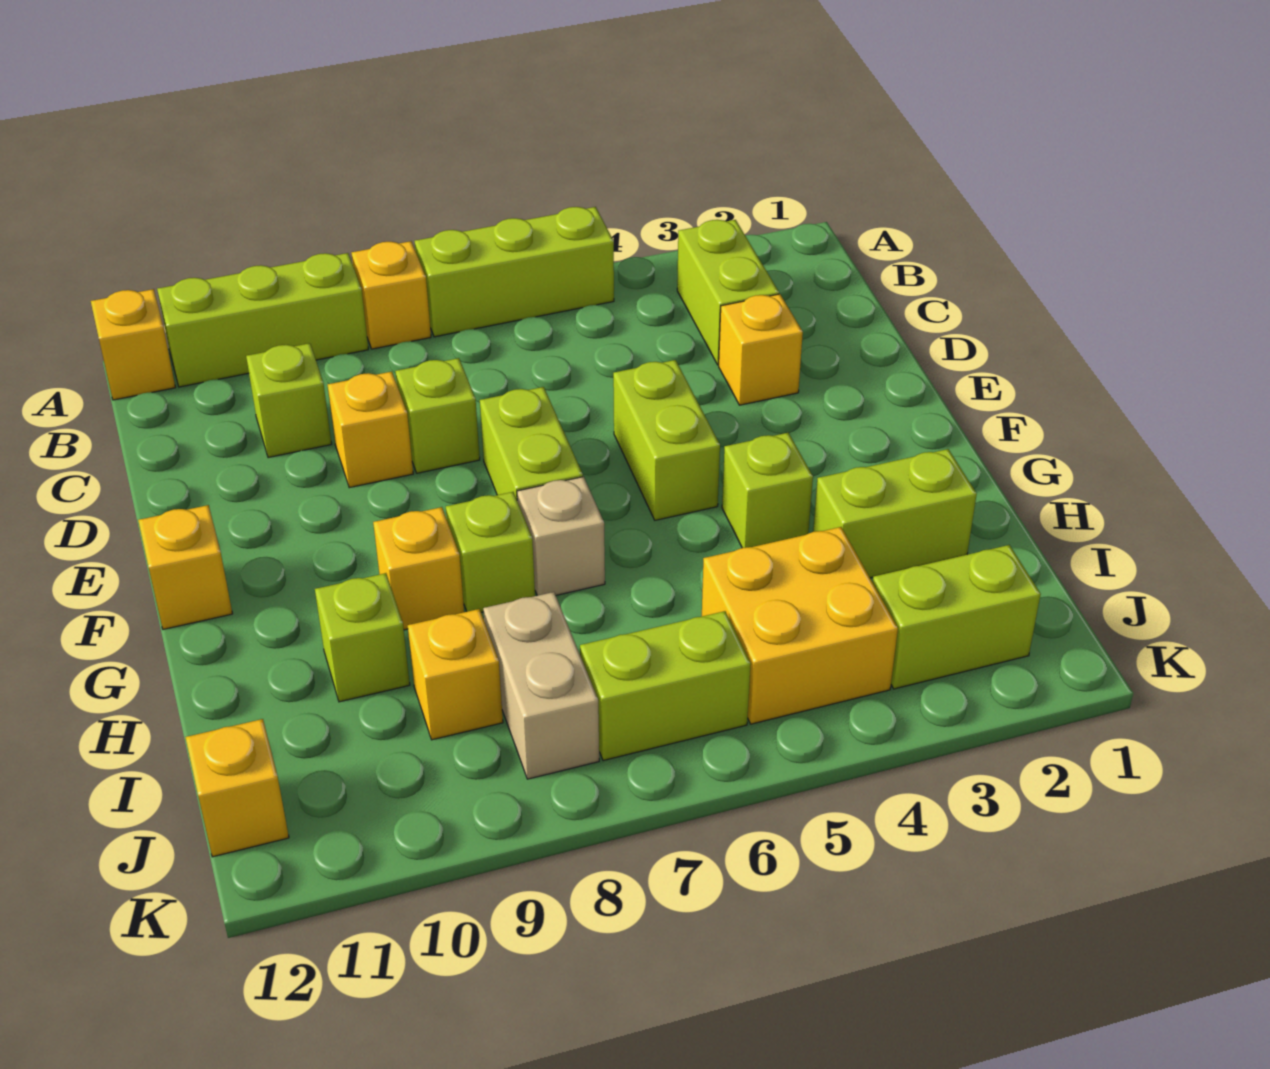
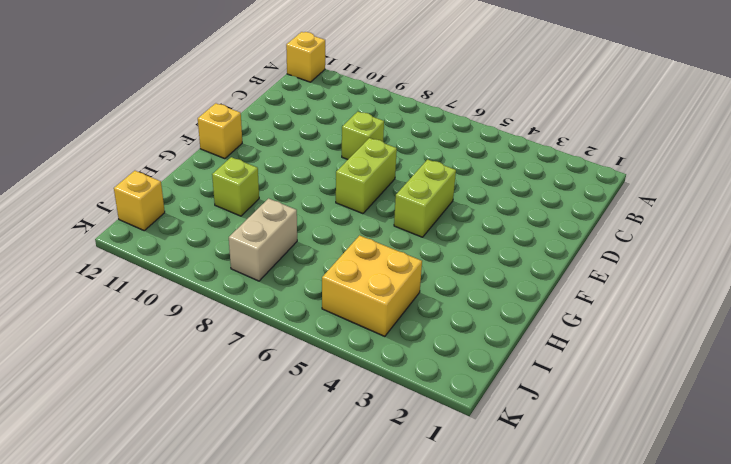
none -> lime 1x3 brick [415,207,614,337]
none -> yellow 1x1 brick [352,241,431,349]
none -> lime 1x3 brick [157,253,368,387]

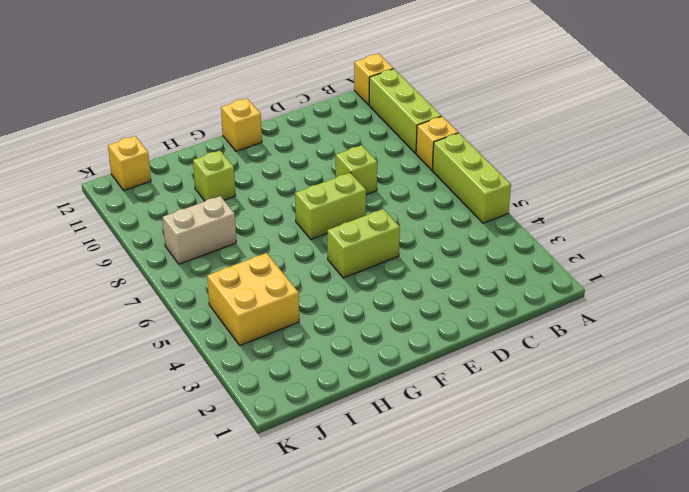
none -> lime 1x2 brick [677,220,779,365]
none -> lime 1x1 brick [246,343,332,458]
none -> yellow 1x1 brick [719,294,803,405]

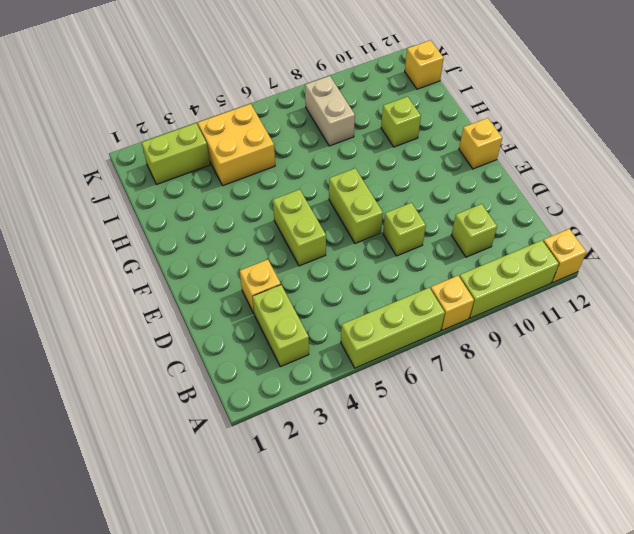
none -> yellow 1x1 brick [328,372,413,488]
none -> lime 1x1 brick [722,433,813,548]
none -> tan 1x1 brick [517,477,605,596]

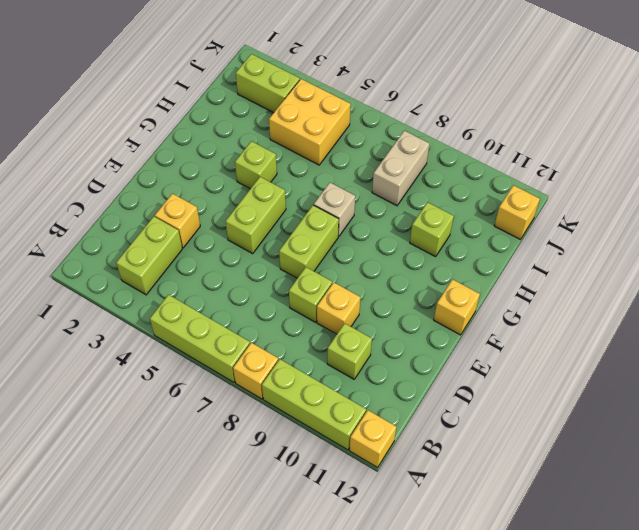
none -> lime 1x1 brick [446,492,535,612]
none -> yellow 1x1 brick [373,507,464,630]
none -> lime 1x2 brick [813,449,977,578]

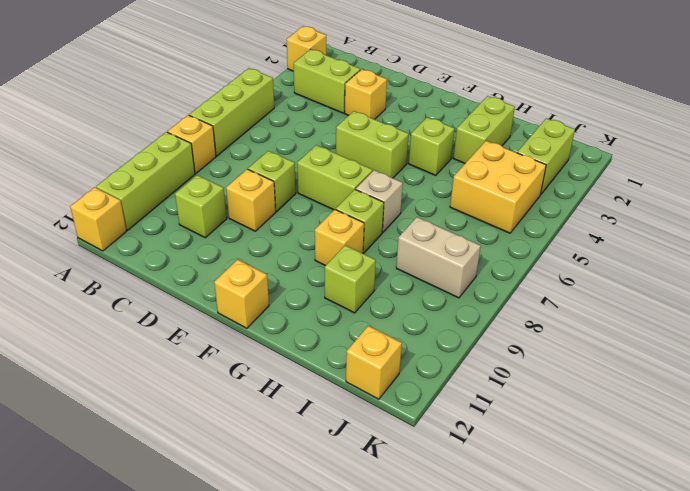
yellow 1x1 brick [287,26,326,71] -> yellow 1x1 brick moved to [408,609,503,740]
none -> lime 1x2 brick [580,611,751,761]

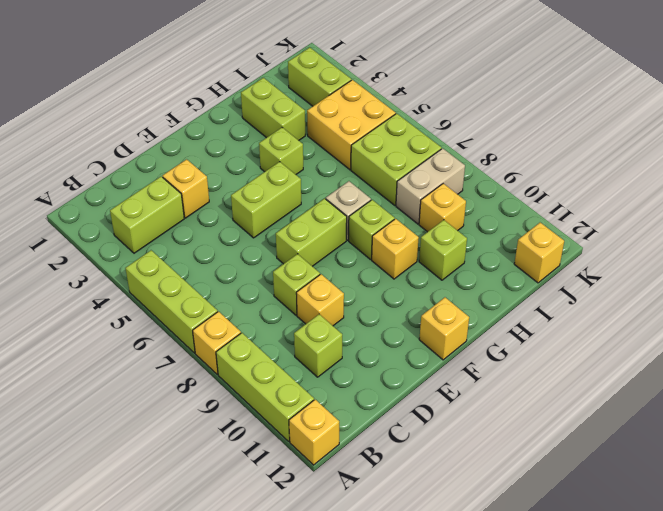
lime 2x2 brick [351,113,441,205] -> lime 1x2 brick [580,611,751,761]

